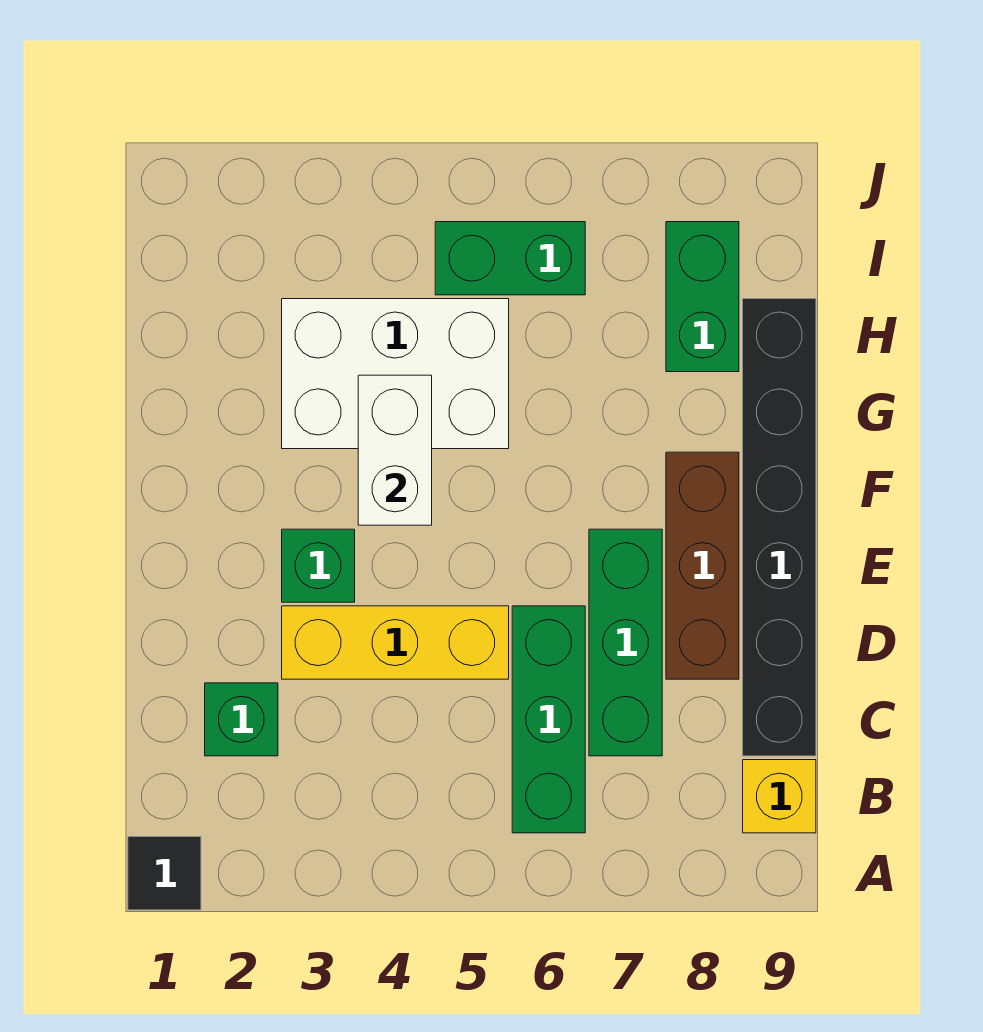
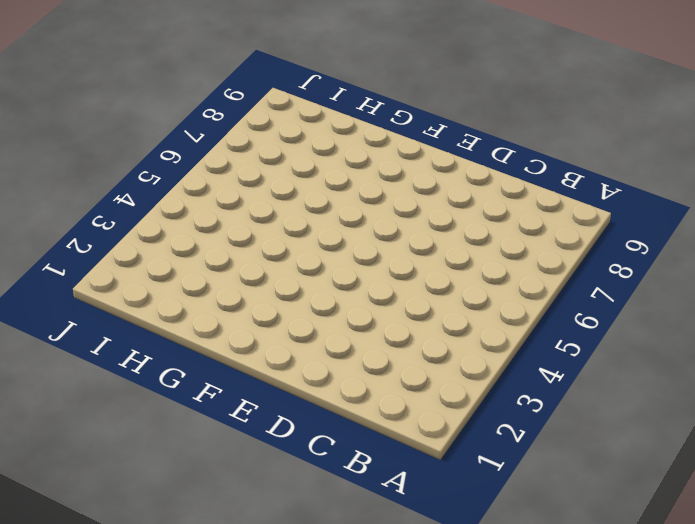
none -> black 1x1 tile [128,837,201,910]
none -> green 1x3 brick [512,606,585,833]
none -> yellow 1x1 brick [743,760,816,833]

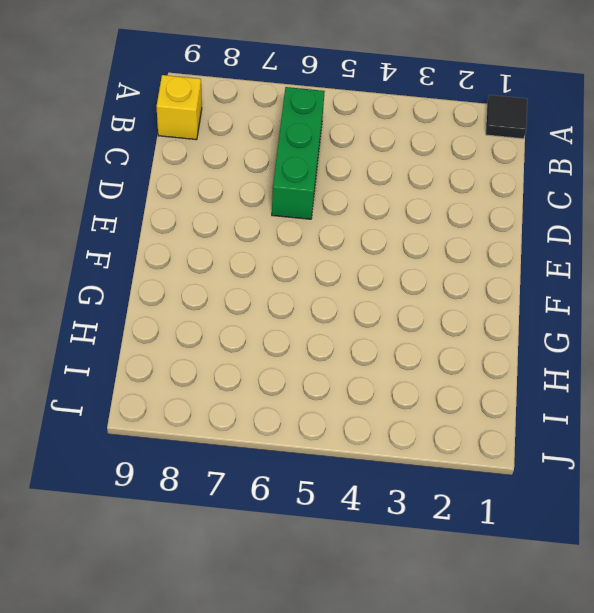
none -> green 1x1 brick [205,683,278,756]
none -> green 1x3 brick [589,529,662,756]
none -> black 1x6 brick [743,299,816,756]

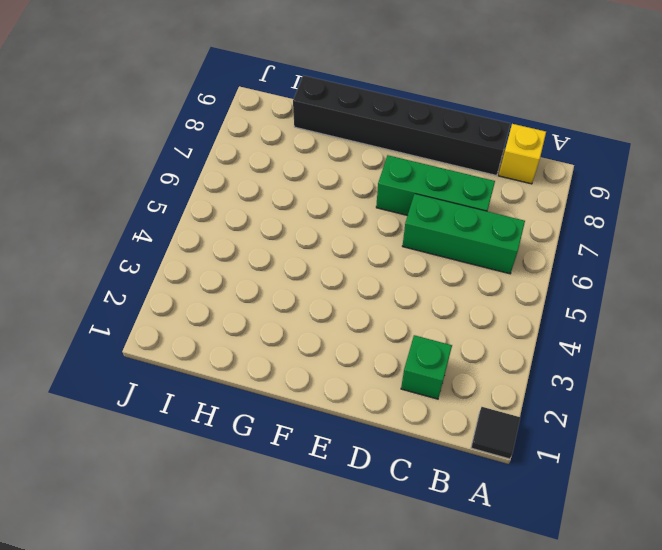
none -> yellow 1x3 brick [282,606,509,679]
none -> brown 1x3 brick [666,452,739,679]
none -> green 1x1 brick [282,529,355,602]

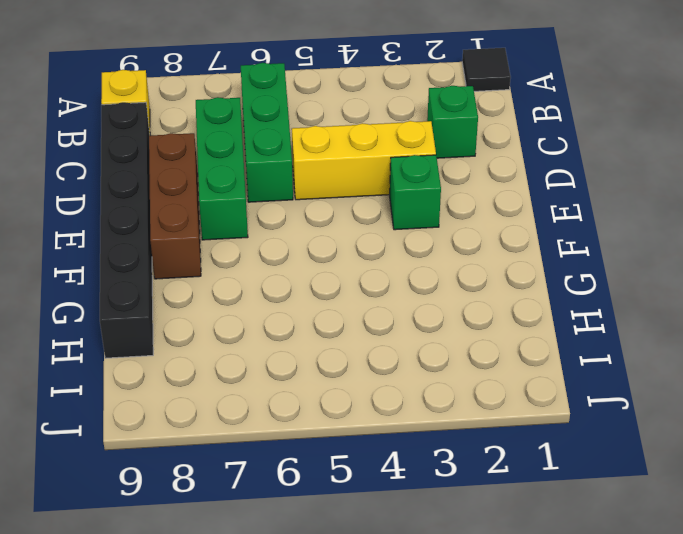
none -> white 2x3 brick [282,299,509,449]
none -> green 1x2 brick [666,222,739,372]
none -> green 1x2 brick [435,222,585,295]

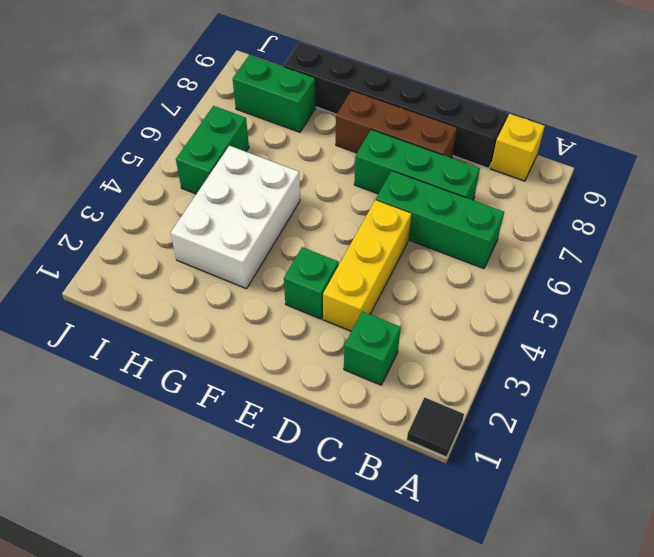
none -> white 1x2 brick [358,375,432,525]

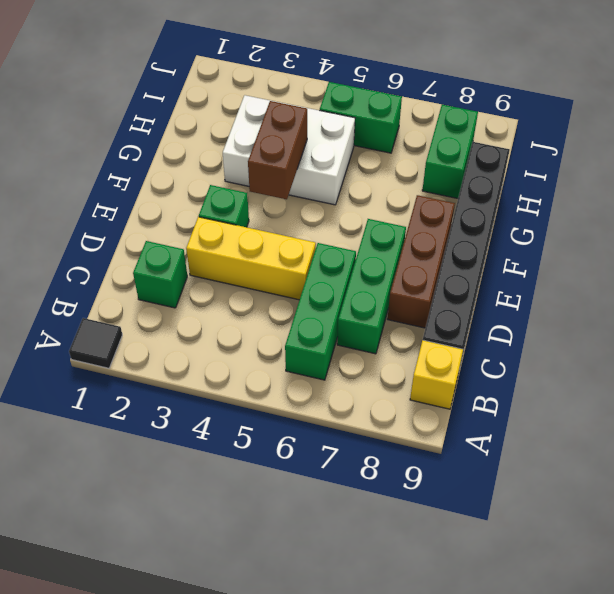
brown 1x2 brick [248,101,307,199] -> white 1x2 brick [358,375,432,525]

